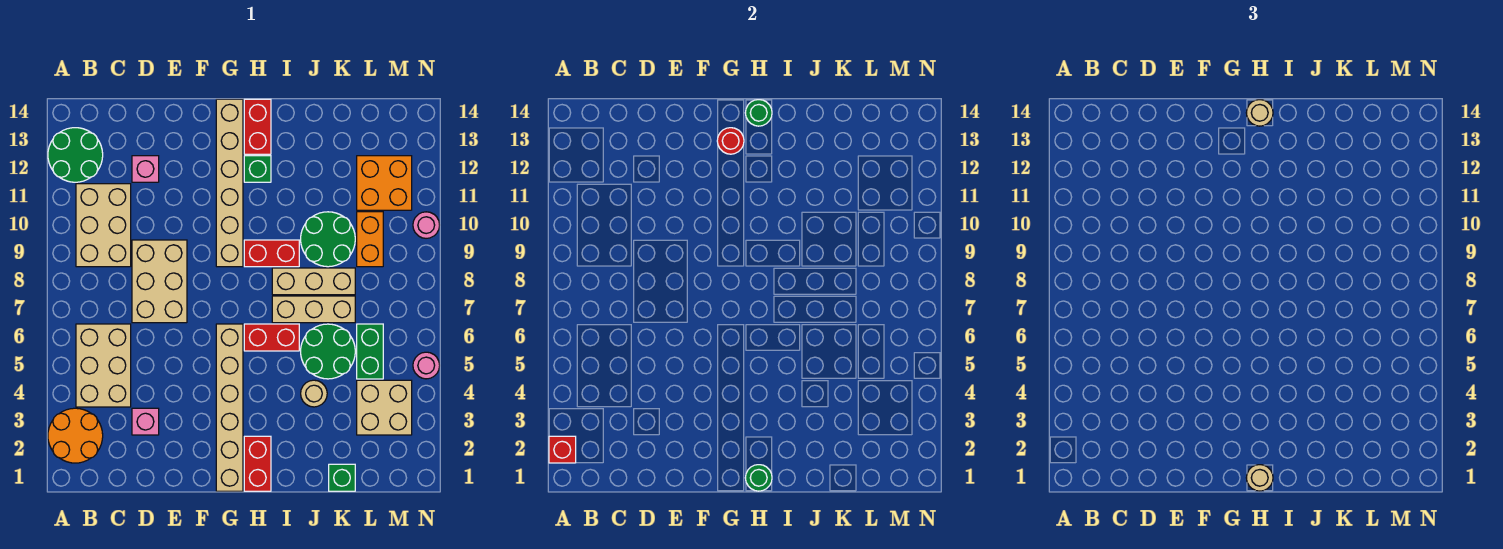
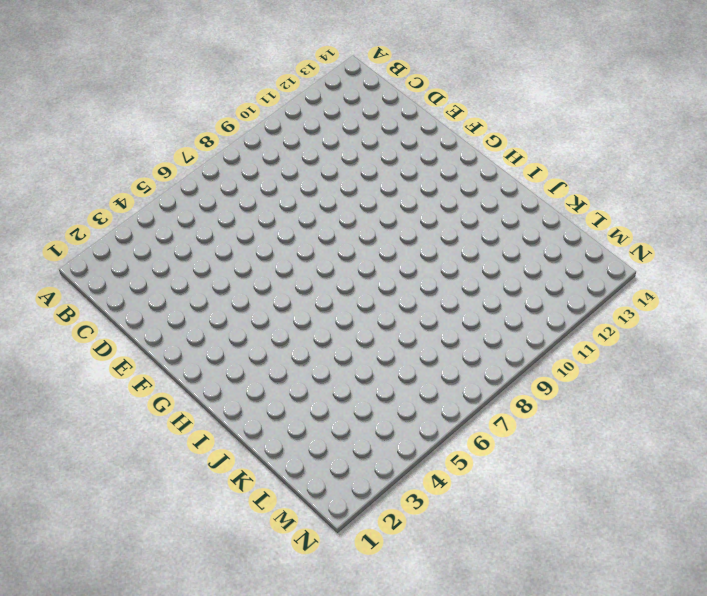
none -> orange 2x2 round brick [48,408,103,463]
none -> green 2x2 round brick [48,128,103,182]
none -> tan 2x3 brick [76,324,131,407]
none -> tan 2x3 brick [76,184,131,267]

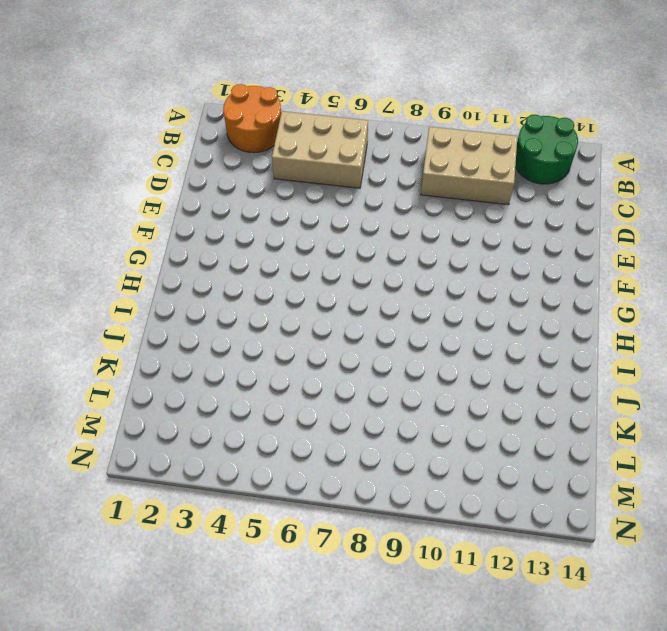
none -> pink 1x1 brick [132,408,159,435]
none -> tan 2x3 brick [132,240,187,323]
none -> pink 1x1 brick [132,156,159,182]
none -> tan 1x6 brick [216,324,243,491]

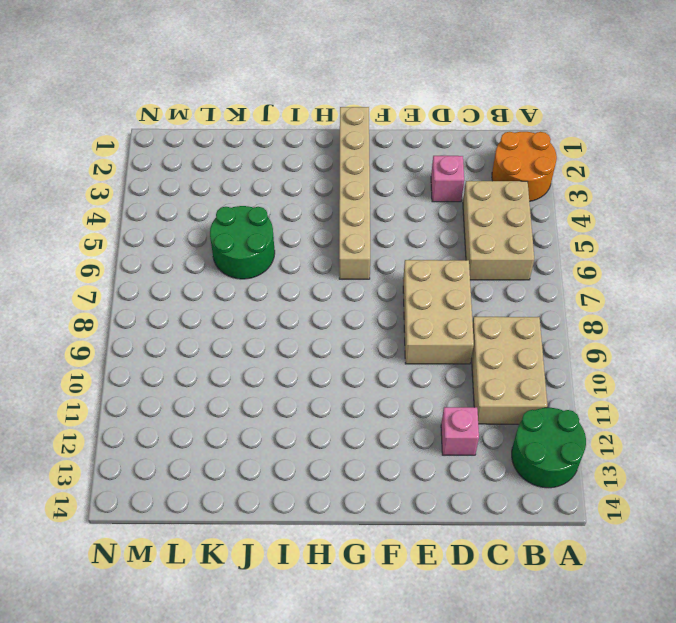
none -> tan 1x6 brick [216,99,243,267]
none -> red 1x2 brick [244,436,271,491]
none -> red 1x2 brick [244,324,299,351]
none -> red 1x2 brick [244,240,299,267]

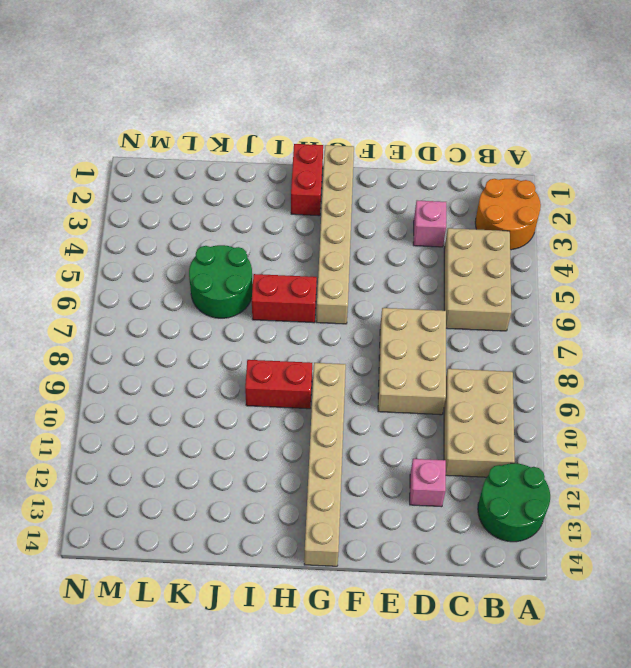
none -> green 1x1 brick [244,156,271,182]
none -> red 1x2 brick [244,99,271,154]
none -> tan 1x3 brick [272,296,355,323]
none -> tan 1x3 brick [272,268,355,295]

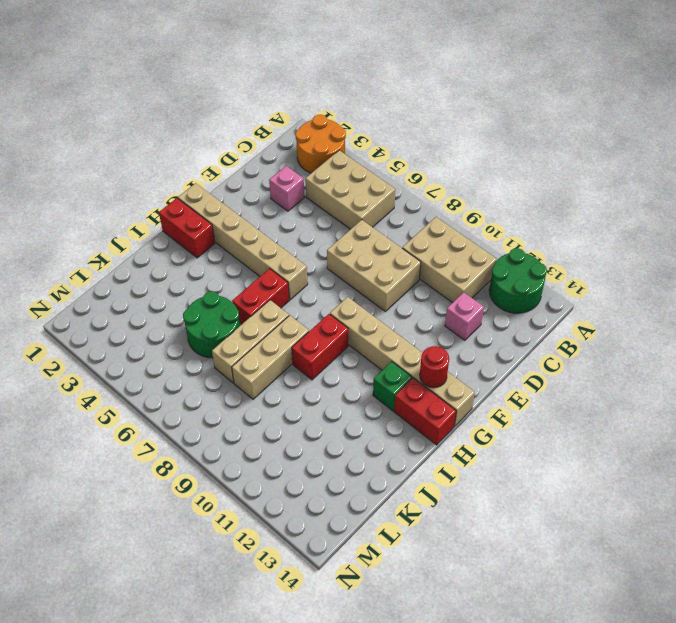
none -> tan 1x1 round brick [301,380,327,407]
none -> green 2x2 round brick [301,212,355,267]
none -> green 1x1 brick [329,464,355,491]
none -> tan 2x2 brick [357,380,412,435]

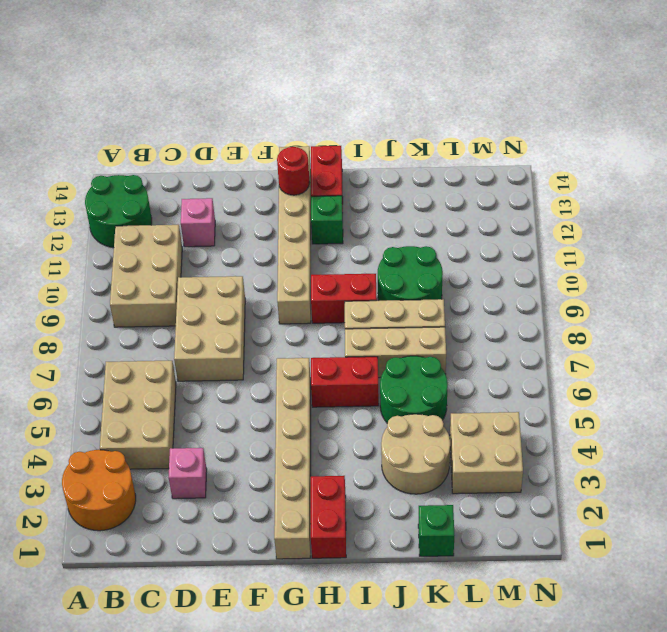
tan 2x2 round brick [381,414,450,494] -> tan 1x1 round brick [301,380,327,407]
none -> green 1x2 brick [357,324,383,379]
none -> orange 1x2 brick [357,212,383,267]
none -> orange 2x2 brick [357,156,412,210]
none -> pink 1x1 round brick [413,352,440,379]

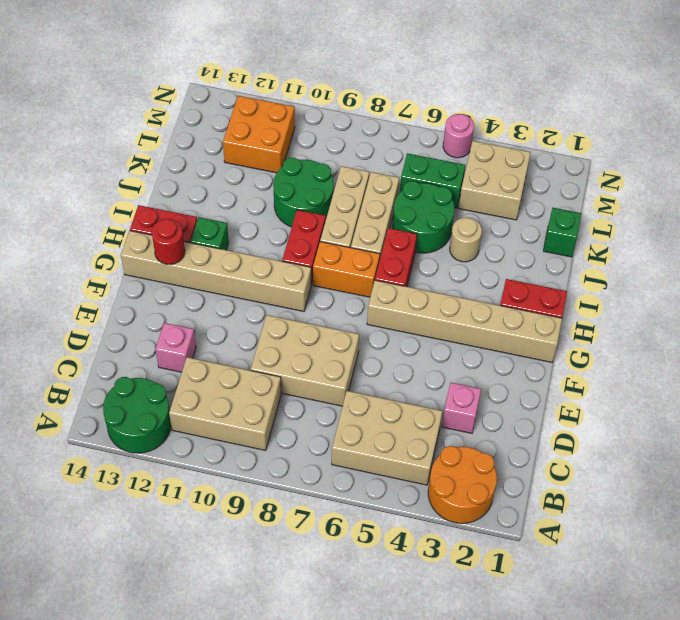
orange 1x2 brick [313,242,380,297] -> orange 1x2 brick moved to [357,212,383,267]
none -> pink 1x1 round brick [413,212,440,238]
none -> red 1x1 brick [549,436,576,463]
none -> green 1x1 round brick [745,465,772,491]
none -> green 1x1 round brick [745,100,772,126]

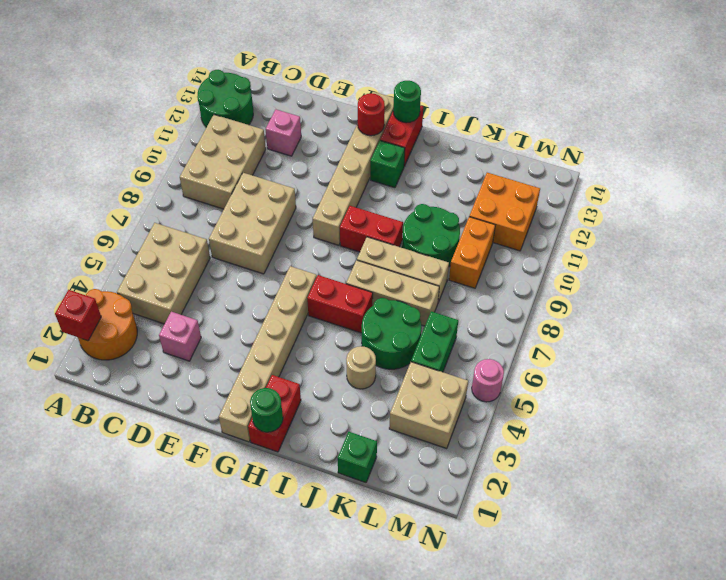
none -> pink 1x1 round brick [413,212,440,238]
none -> tan 1x1 round brick [1246,465,1273,491]
none -> tan 1x1 round brick [1246,100,1273,126]

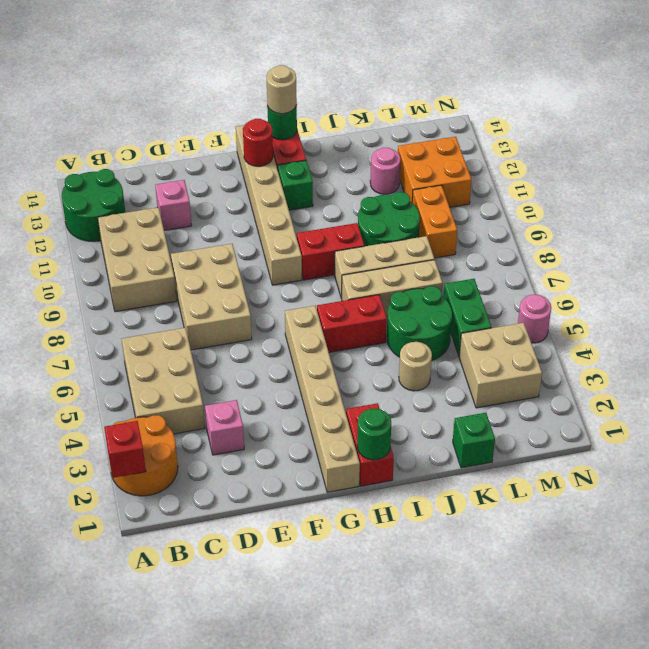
pink 1x1 round brick [370,148,400,194] -> pink 1x1 round brick moved to [413,212,440,238]
none -> tan 1x1 round brick [1246,465,1273,491]

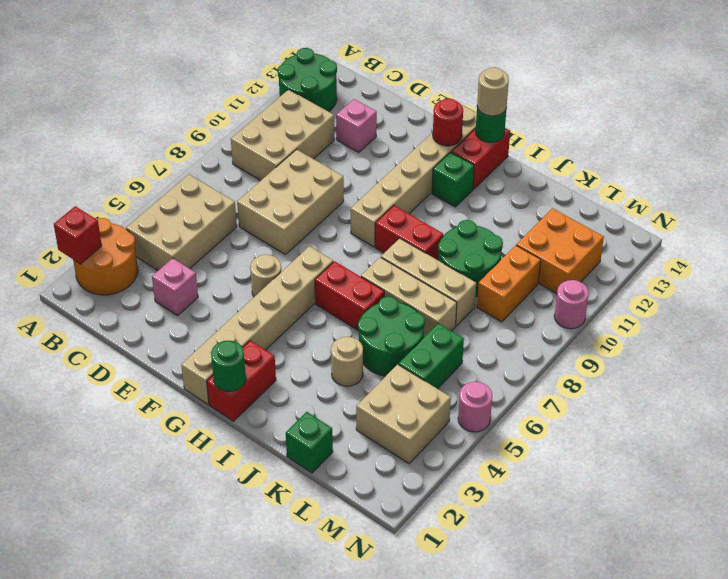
tan 1x1 round brick [250,255,281,297] -> tan 1x1 round brick moved to [1246,465,1273,491]

